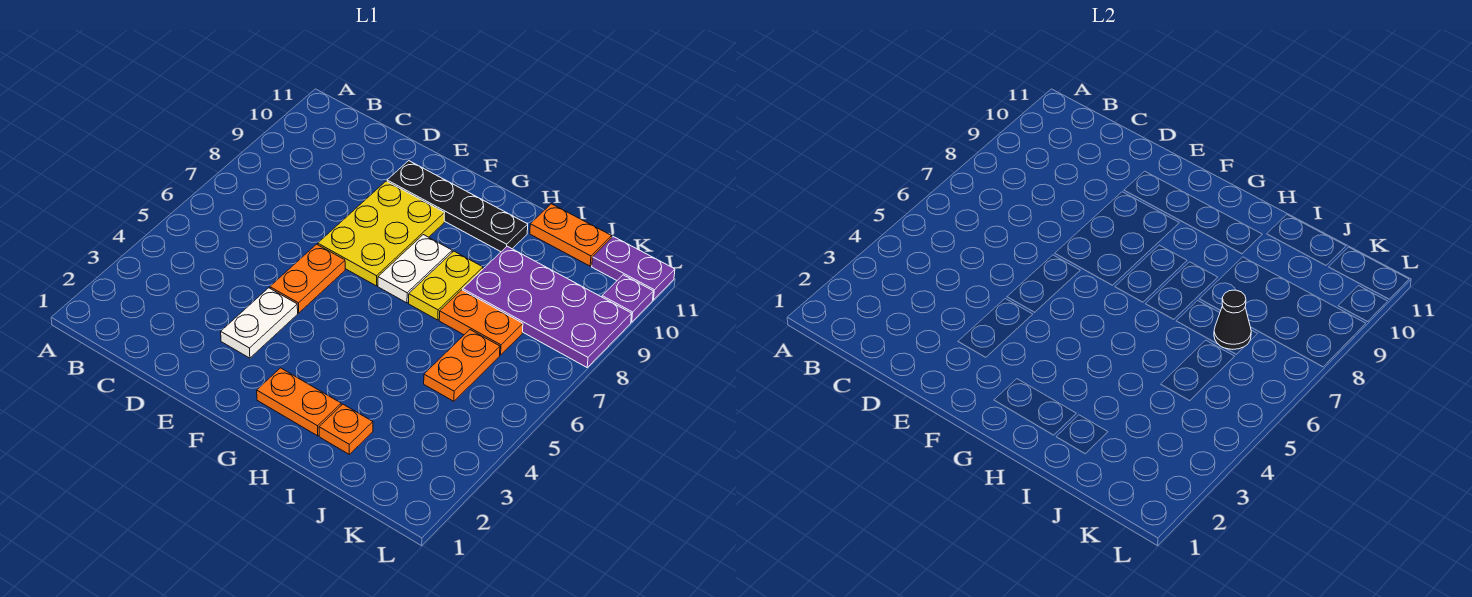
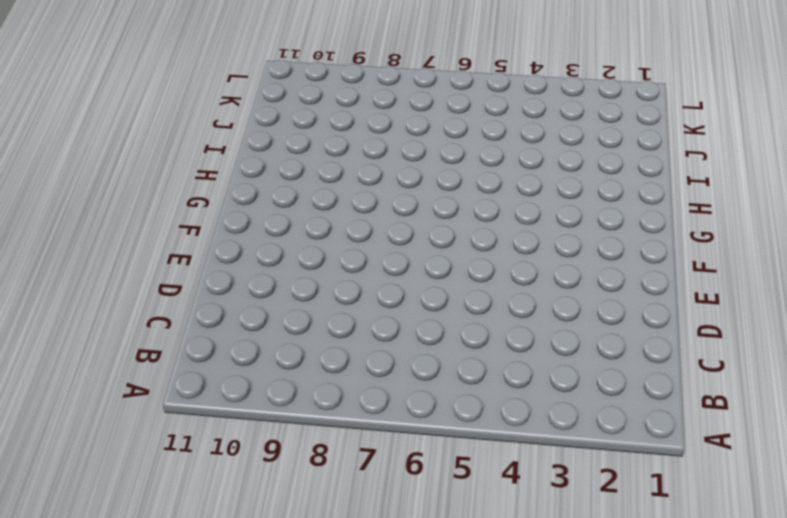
none -> white 1x2 plate [221,288,298,358]
none -> orange 1x2 plate [270,244,345,313]
none -> yellow 2x3 plate [318,181,444,286]

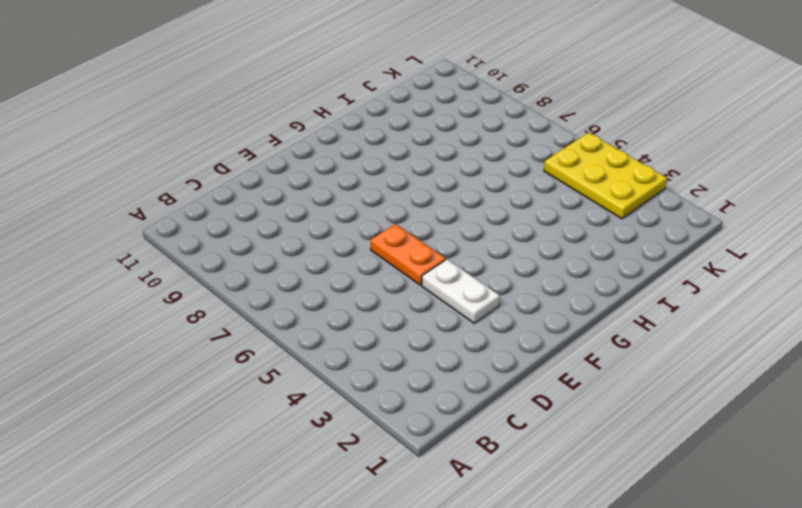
yellow 2x3 plate [544,133,667,219] -> yellow 2x3 plate moved to [318,181,444,286]
none -> black 1x4 plate [387,161,528,252]
none -> orange 1x2 plate [257,368,341,436]
none -> white 1x2 plate [378,235,452,303]

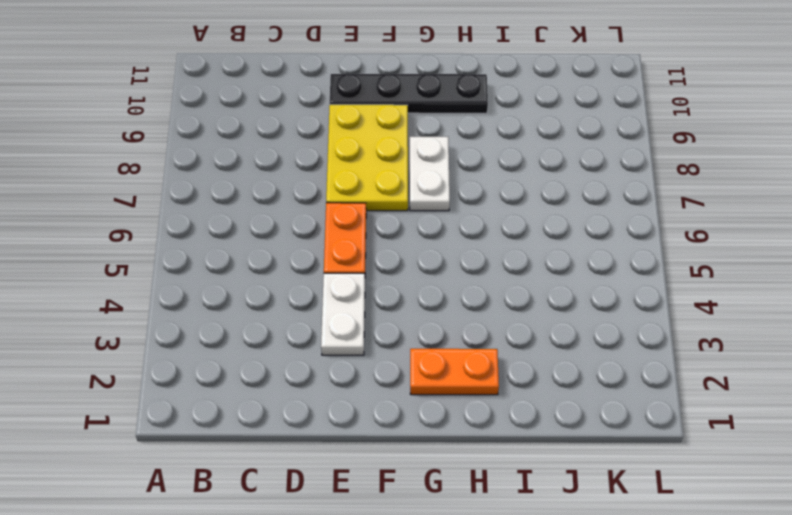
none -> yellow 1x2 plate [409,251,483,320]
none -> orange 1x1 plate [319,404,373,454]
none -> orange 1x2 plate [439,290,523,355]

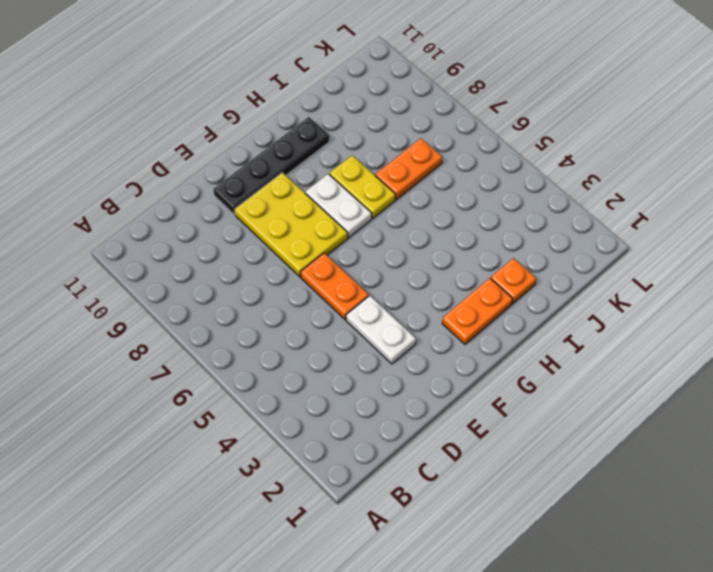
none -> purple 2x4 plate [463,246,632,367]
none -> orange 1x2 plate [530,204,612,266]
none -> orange 1x2 plate [424,330,500,401]

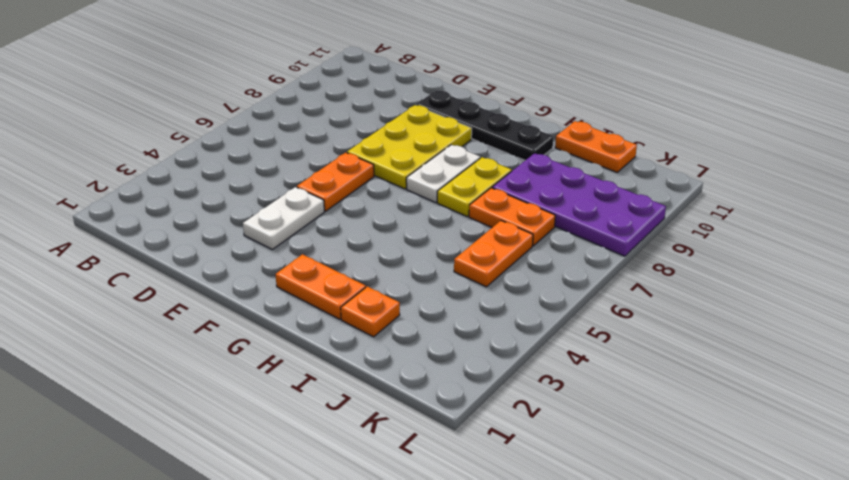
none -> purple 1x2 plate [592,237,675,300]
none -> purple 1x1 plate [602,275,653,322]
none -> black 1x1 cone [1214,290,1251,349]

